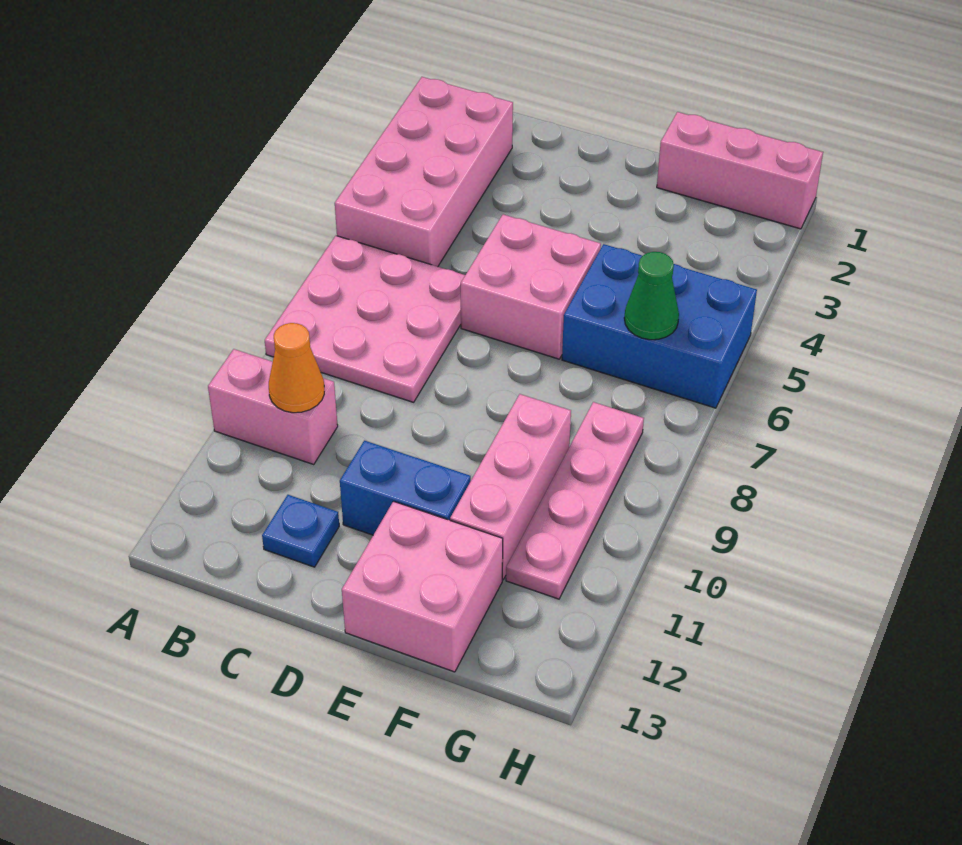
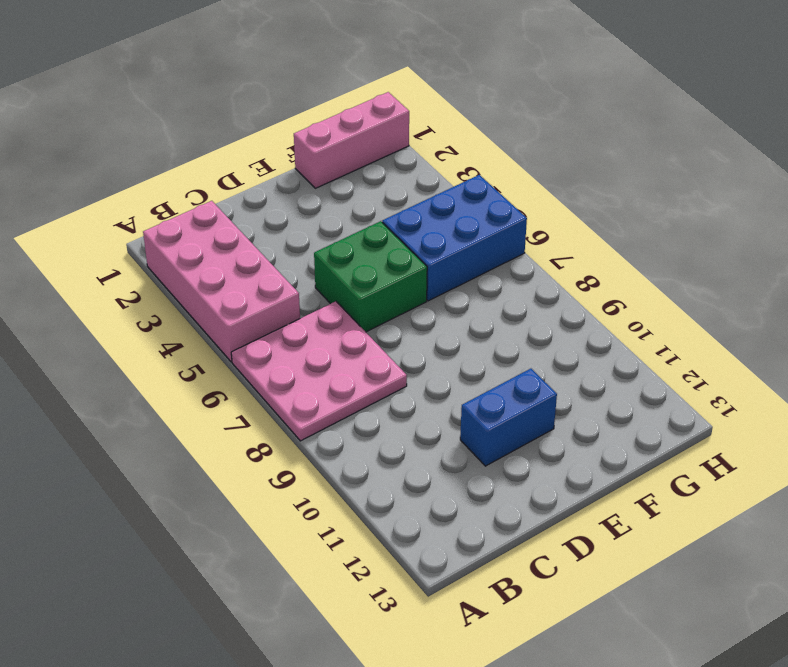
green 2x2 brick [314,221,427,332] -> pink 2x2 brick [461,215,601,359]
none -> pink 1x2 brick [208,349,338,464]
none -> blue 1x1 plate [262,495,339,567]
none -> pink 2x2 brick [342,501,503,672]

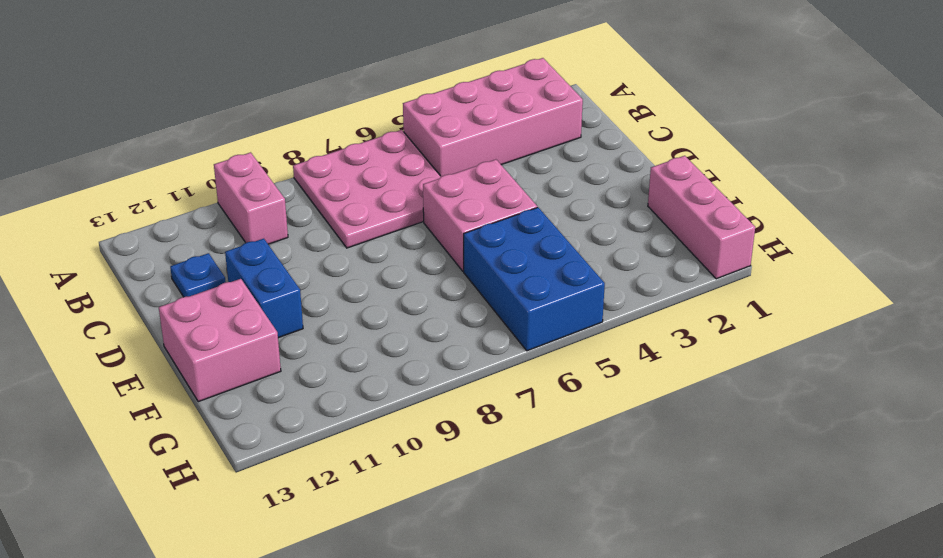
none -> pink 1x3 brick [450,394,571,580]
none -> pink 1x4 plate [506,402,644,599]
none -> orange 1x1 cone [269,323,324,413]

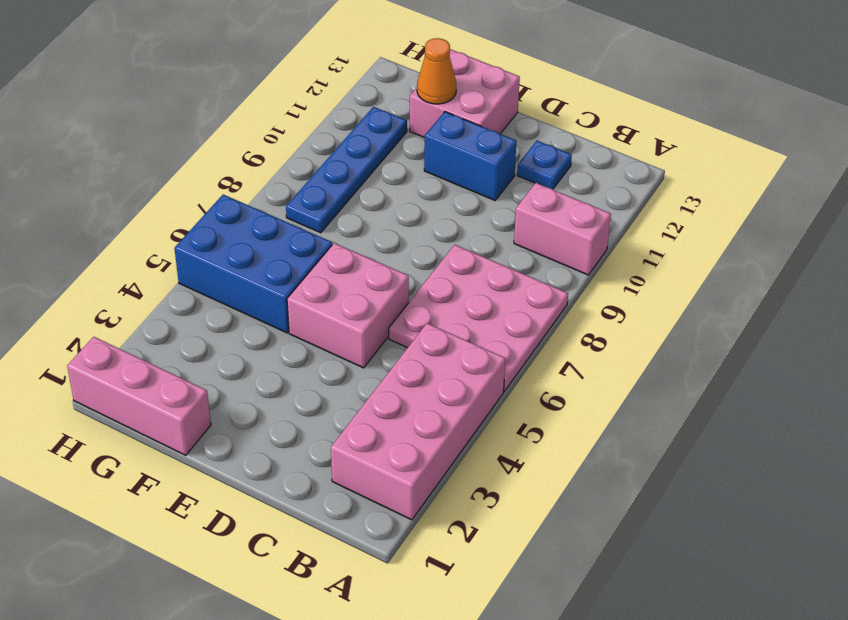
orange 1x1 cone [417,38,456,104] -> orange 1x1 cone moved to [269,323,324,413]
blue 1x4 plate [286,107,407,233] -> pink 1x4 plate [506,402,644,599]
none -> pink 1x3 brick [450,394,571,580]
none -> green 1x1 cone [624,252,679,340]

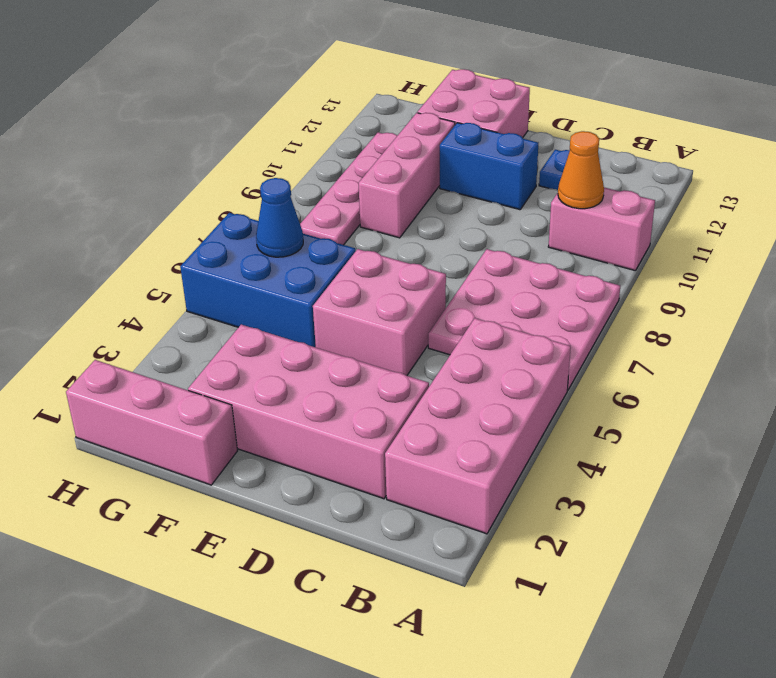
pink 2x4 brick [188,325,429,499] -> none
blue 1x1 cone [256,178,303,257] -> green 1x1 cone [624,252,679,340]

